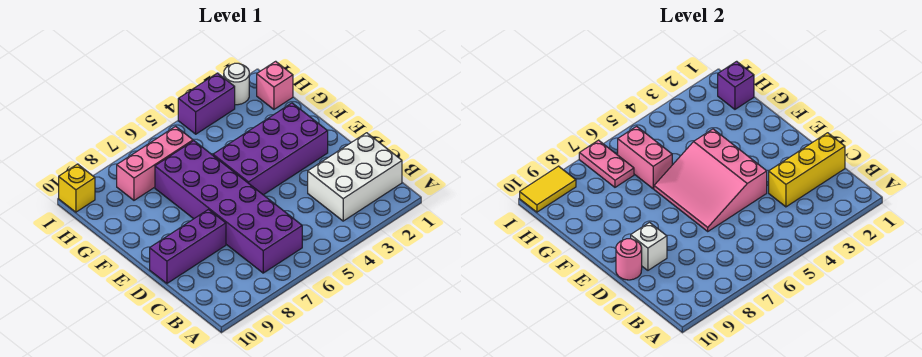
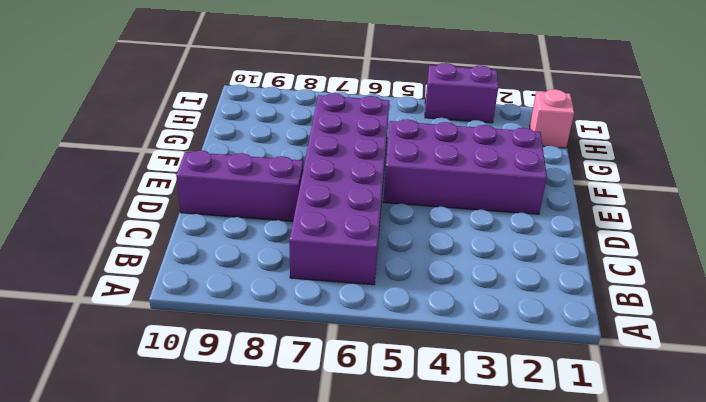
none -> white 2x3 brick [308,133,402,221]
none -> pink 1x3 brick [117,126,193,200]
none -> white 1x1 round brick [224,63,249,105]

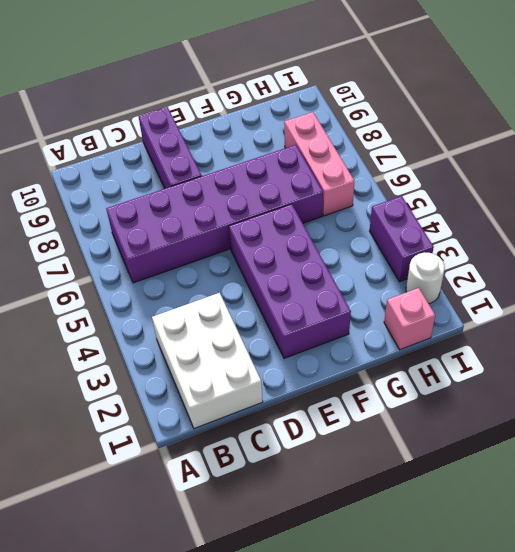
none -> yellow 1x1 brick [59,164,95,212]
none -> yellow 1x3 brick [769,133,845,207]
none -> pink 3x3 slope [654,129,767,231]

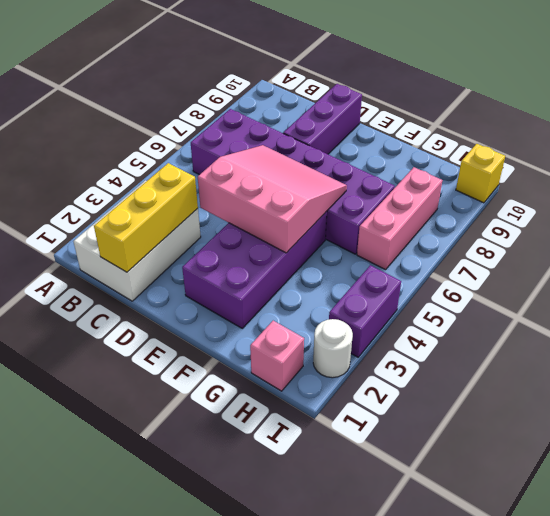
none -> white 1x1 brick [631,223,667,270]
none -> pink 1x1 round brick [616,239,642,280]
none -> pink 1x2 brick [618,126,672,189]

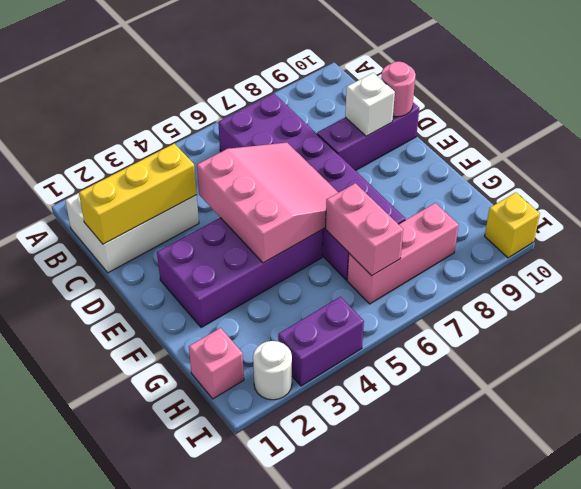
none -> purple 1x1 brick [718,61,754,109]
none -> pink 1x2 plate [579,140,634,187]
none -> yellow 1x2 tile [520,166,576,212]

